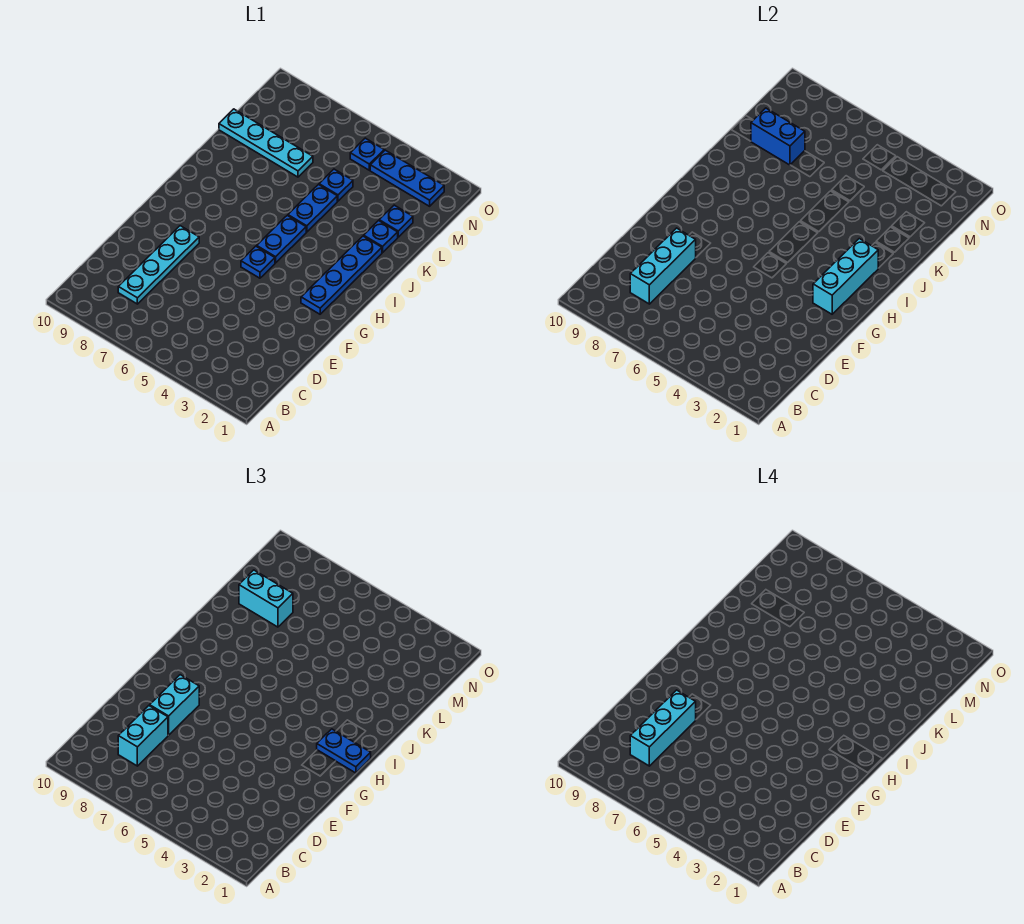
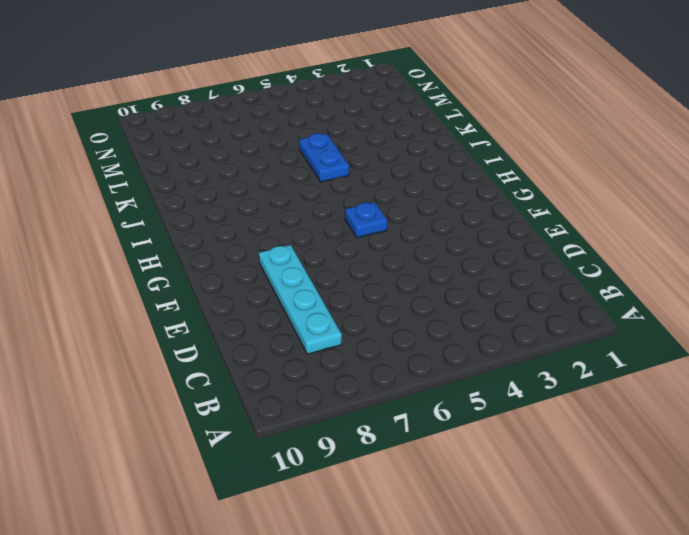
none -> blue 1x4 plate [301,236,382,314]
none -> blue 1x2 plate [257,216,306,263]
none -> blue 1x1 plate [364,221,398,253]

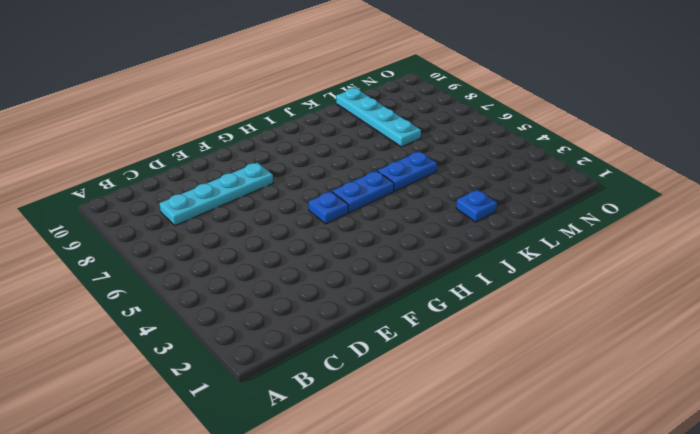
none -> blue 1x4 plate [301,236,382,314]
none -> blue 1x1 plate [379,205,413,237]
none -> blue 1x1 plate [319,169,353,201]

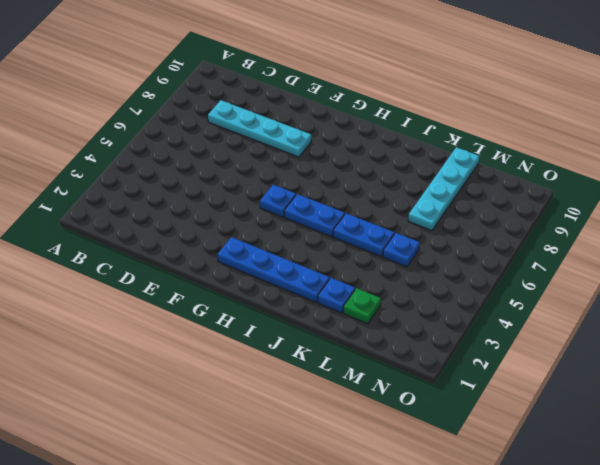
green 1x1 plate [343,288,381,324] -> blue 1x1 plate [379,205,413,237]
none -> blue 1x3 plate [370,150,444,206]
none -> blue 1x1 plate [350,138,384,170]
none -> cyan 1x3 brick [630,228,696,304]

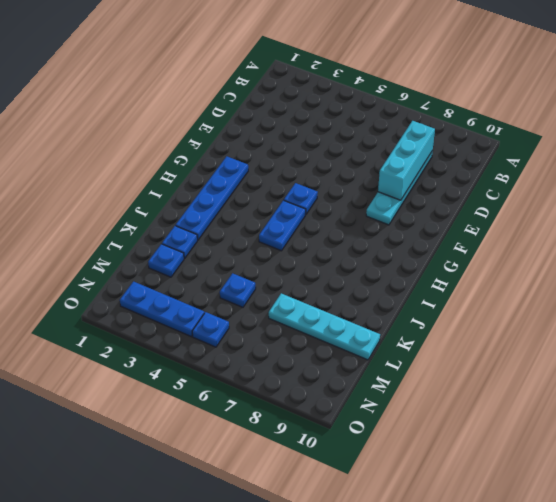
none -> blue 1x2 plate [288,185,337,232]
none -> cyan 1x3 brick [813,239,878,314]
none -> blue 1x2 brick [751,108,805,165]

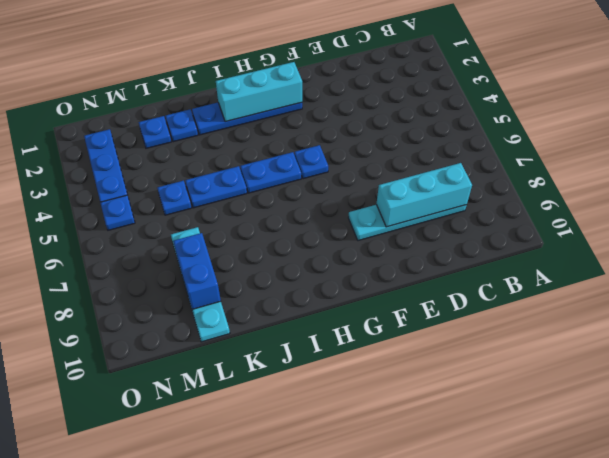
none -> cyan 1x2 brick [118,706,168,766]
none -> cyan 1x2 brick [150,675,199,735]
none -> blue 1x2 plate [317,729,371,773]

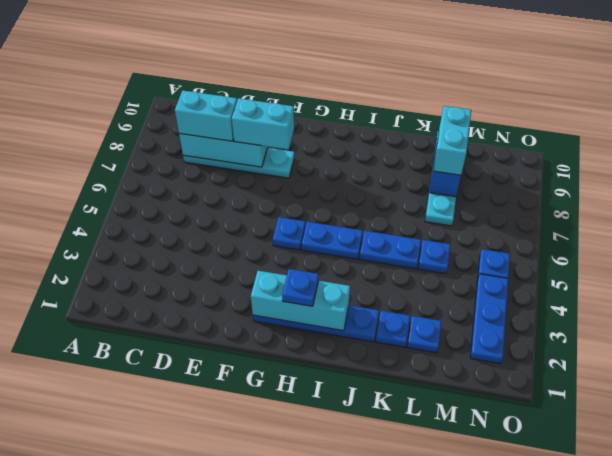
blue 1x1 plate [282,269,319,306] -> blue 1x2 plate [317,729,371,773]
none -> cyan 1x3 brick [630,690,696,766]

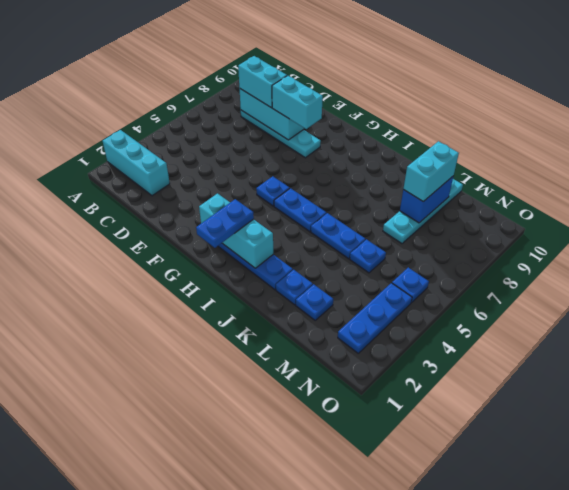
cyan 1x3 brick [103,130,170,196] -> cyan 1x3 brick moved to [630,690,696,766]

